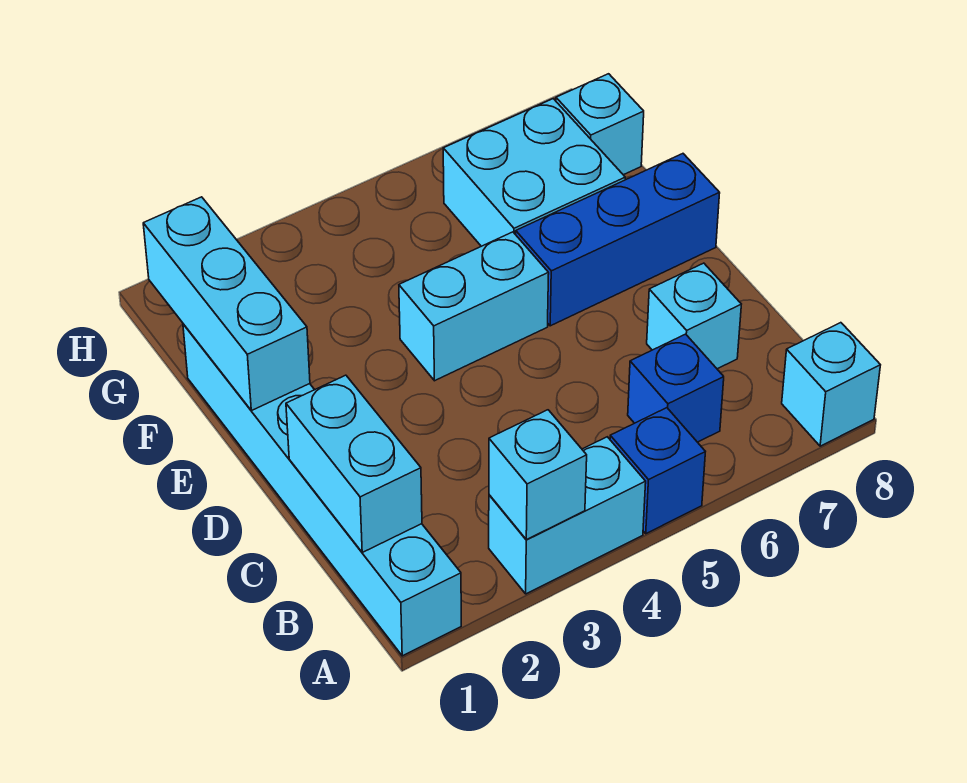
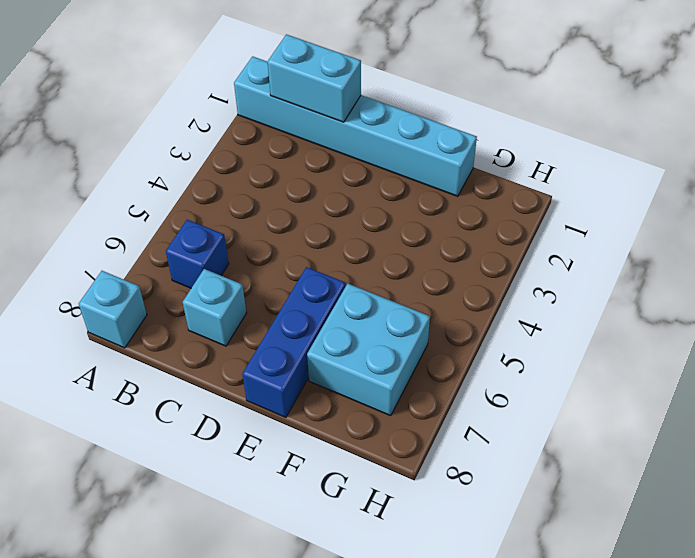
none -> cyan 1x2 brick [489,437,646,594]
none -> blue 1x1 brick [610,408,705,534]
none -> cyan 1x2 brick [399,232,549,381]

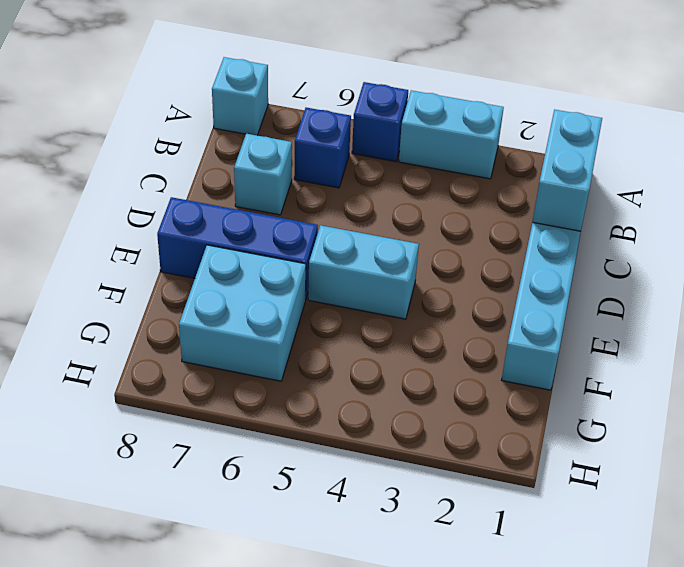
none -> cyan 1x1 brick [556,74,644,175]
none -> cyan 1x1 brick [489,410,587,540]
none -> cyan 1x3 brick [143,197,310,411]

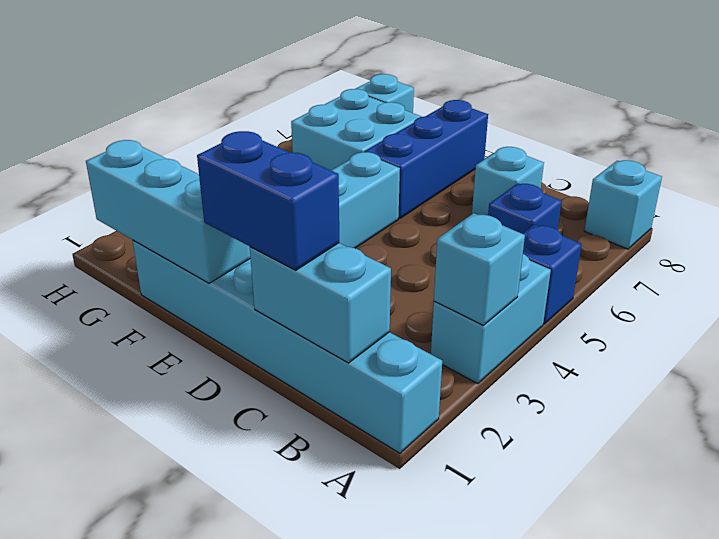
blue 1x2 brick [197,131,339,270] -> none

